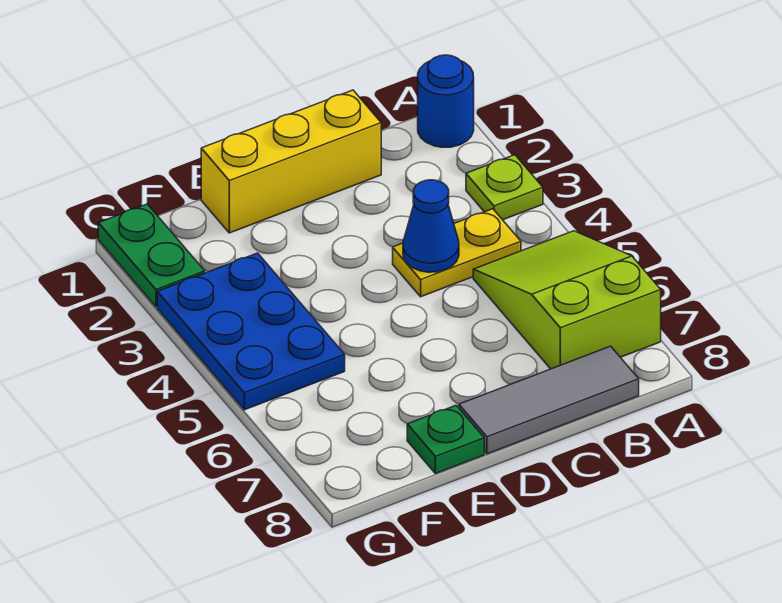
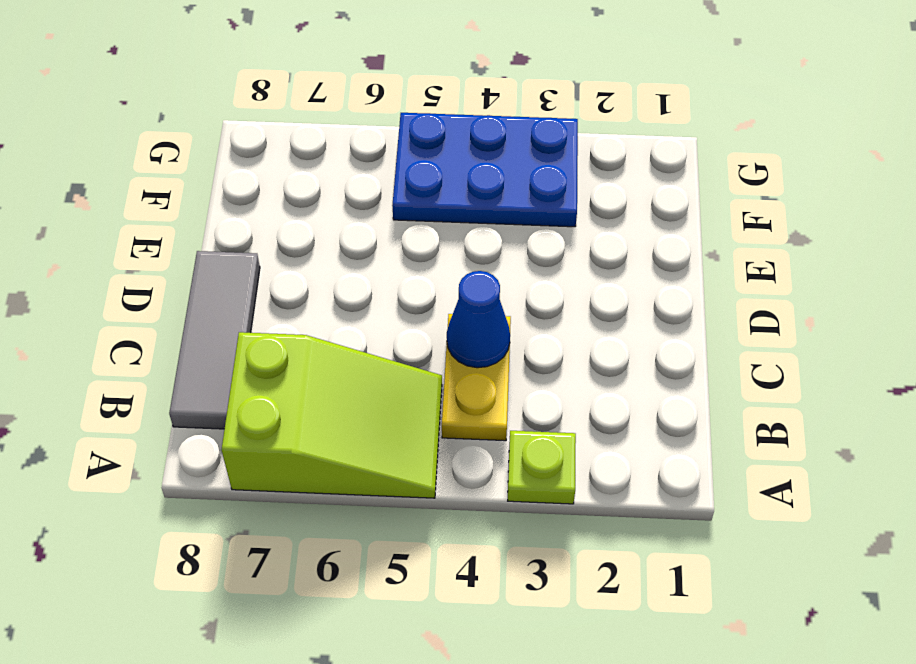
none -> blue 1x1 round brick [418,55,474,147]
none -> yellow 1x3 brick [201,90,381,233]

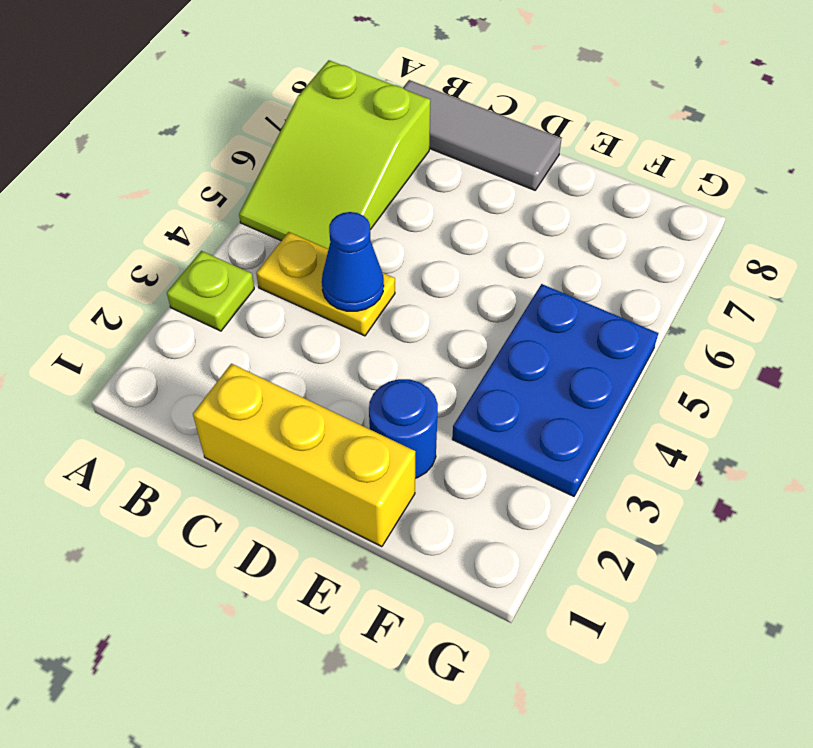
blue 1x1 round brick [369,379,438,478] -> blue 1x1 round brick moved to [418,55,474,147]
none -> green 1x1 plate [407,405,484,474]
none -> green 1x2 plate [98,204,205,307]

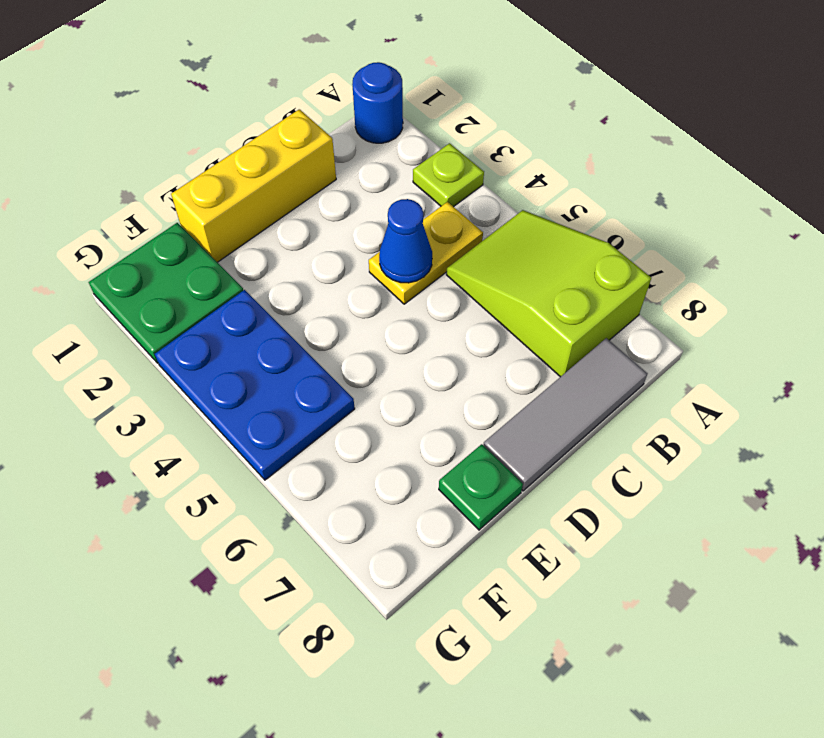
green 2x2 plate [89,223,243,363] -> green 1x2 plate [98,204,205,307]

